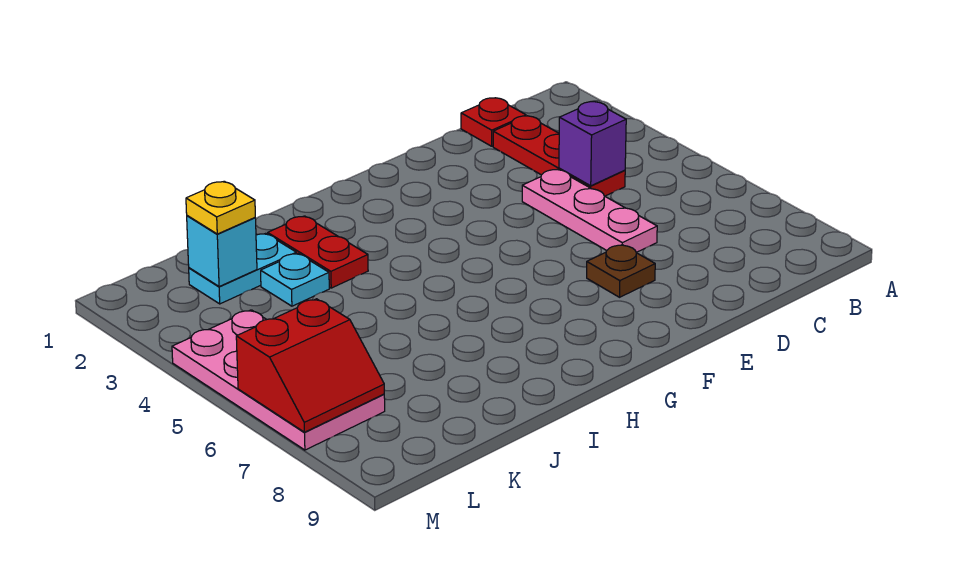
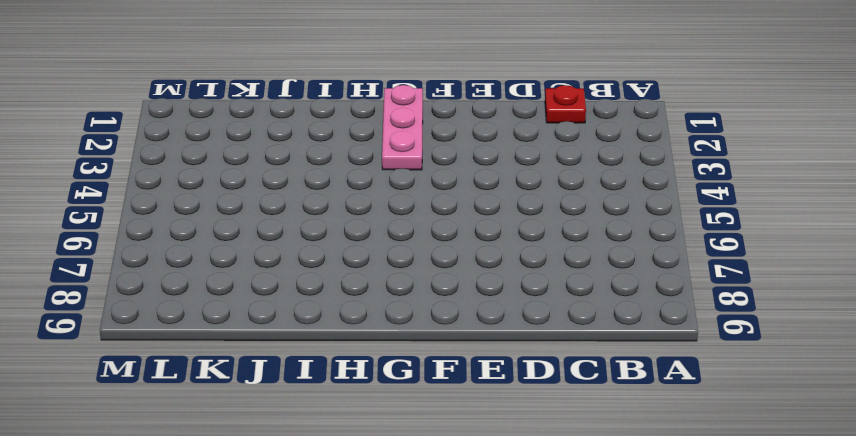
pink 1x3 plate [382,85,423,170] -> pink 1x3 plate moved to [522,170,657,252]
none -> red 1x3 plate [493,116,625,196]
none -> brown 1x1 plate [587,245,655,297]
none -> red 1x2 plate [268,216,368,288]

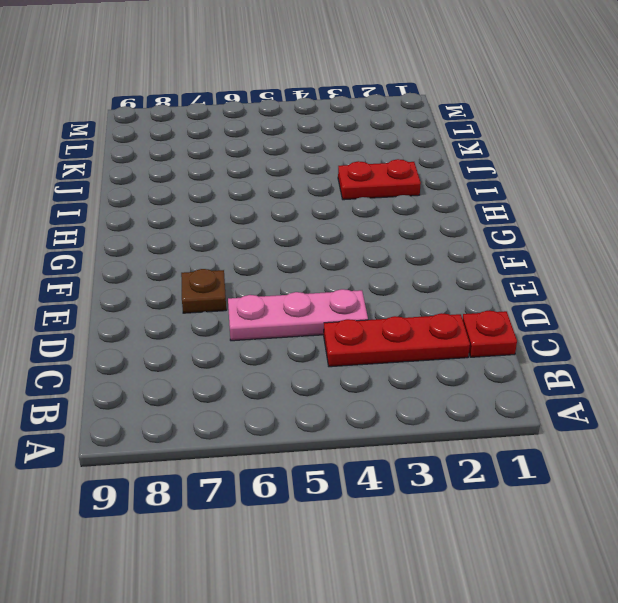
none -> cyan 1x2 plate [189,233,296,304]
none -> cyan 1x1 plate [261,253,329,306]
none -> pink 2x4 plate [172,310,385,450]

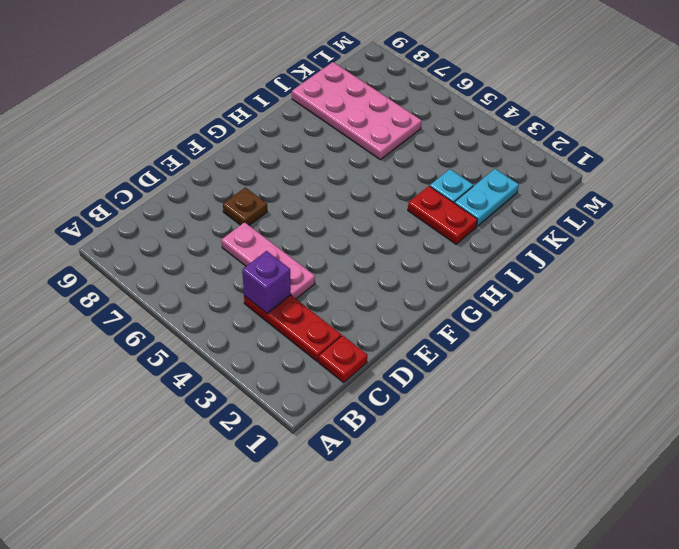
pink 2x4 plate [292,62,422,160] -> pink 2x4 plate moved to [172,310,385,450]
none -> cyan 1x1 brick [187,216,257,287]
none -> red 2x2 slope [236,299,384,432]
none -> yellow 1x1 plate [186,181,255,234]

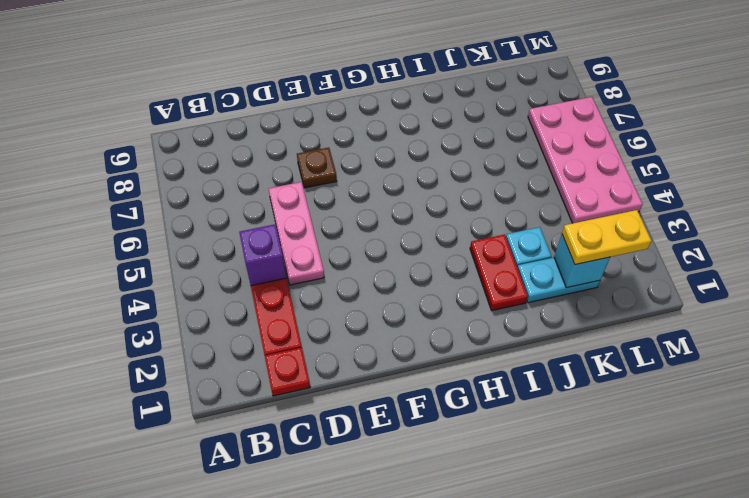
yellow 1x2 plate [562,210,651,265] -> yellow 1x1 plate [186,181,255,234]
none -> red 2x2 slope [236,299,384,432]

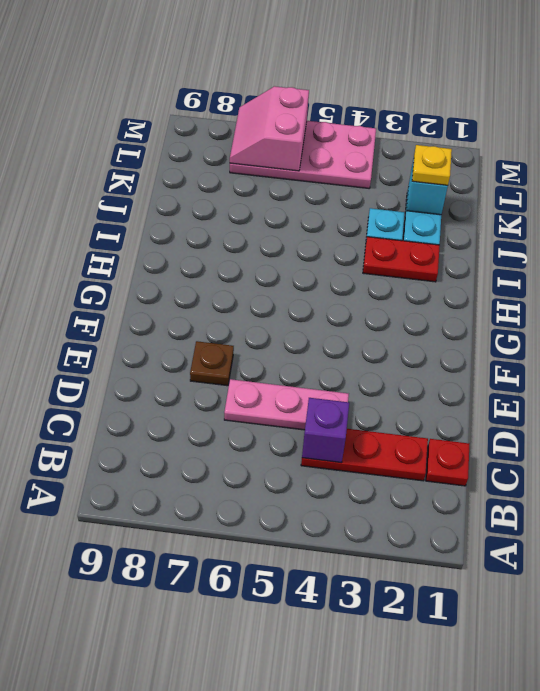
pink 2x2 slope [230,86,309,171] -> red 2x2 slope [236,299,384,432]

